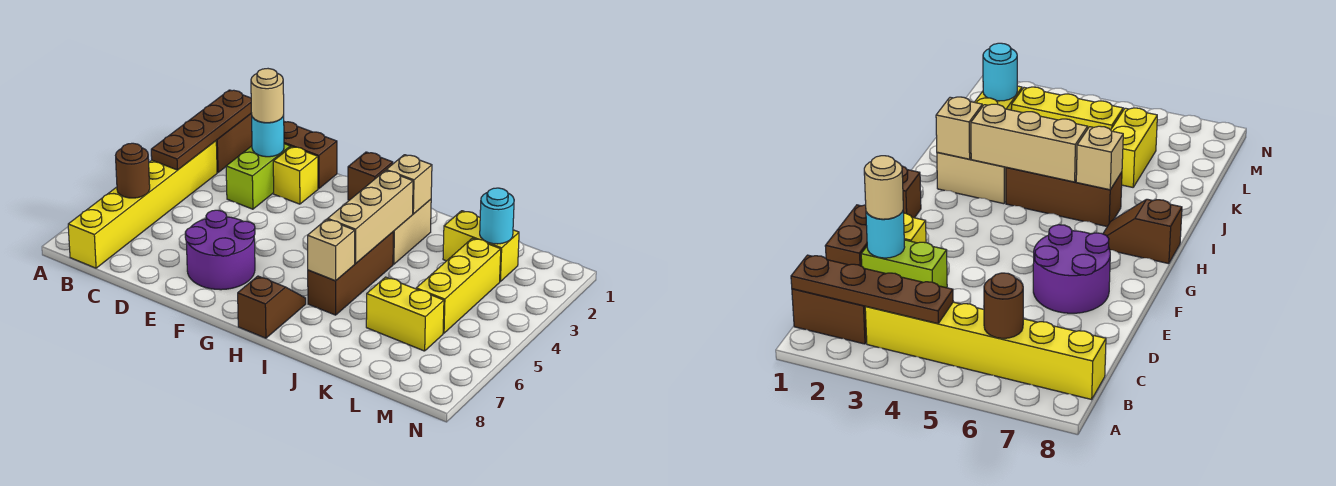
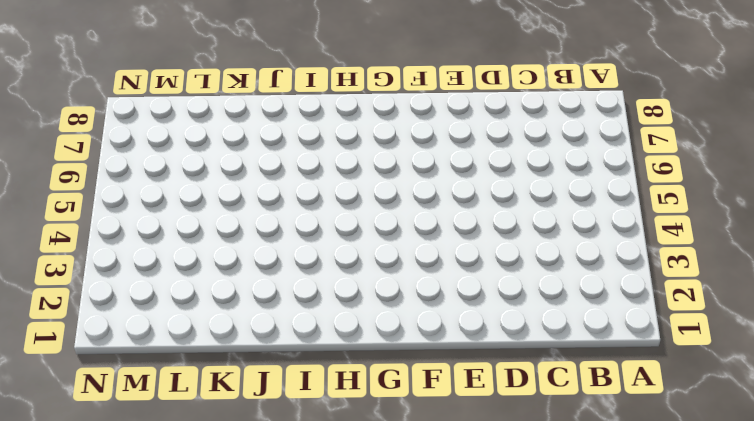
none -> brown 1x2 brick [216,113,252,172]
none -> yellow 1x6 brick [68,141,217,268]
none -> brown 1x2 brick [284,122,337,189]

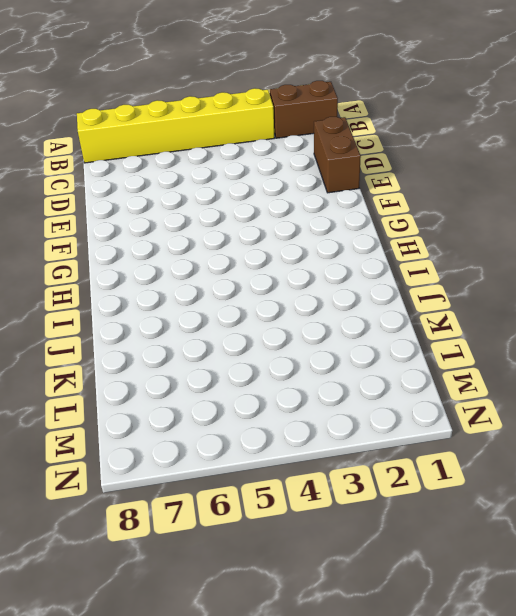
none -> lime 1x2 brick [226,144,290,209]
none -> yellow 1x1 brick [273,147,318,204]
none -> purple 2x2 round brick [185,210,255,290]

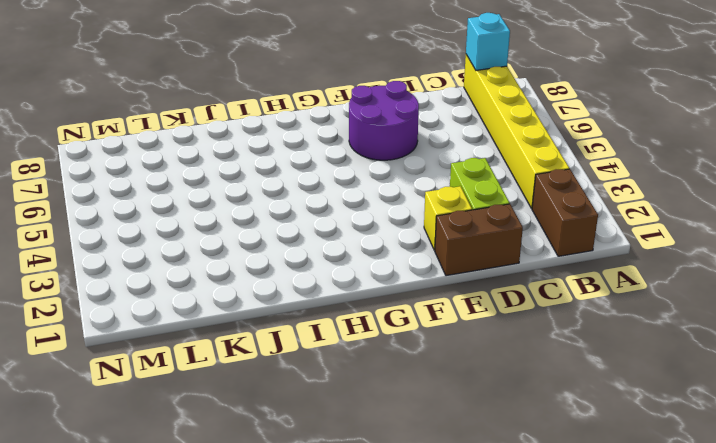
cyan 1x1 brick [466,13,510,70] -> none
none -> brown 1x1 brick [348,152,393,200]
none -> brown 1x2 slope [238,276,306,338]
none -> tan 1x2 brick [393,199,431,264]

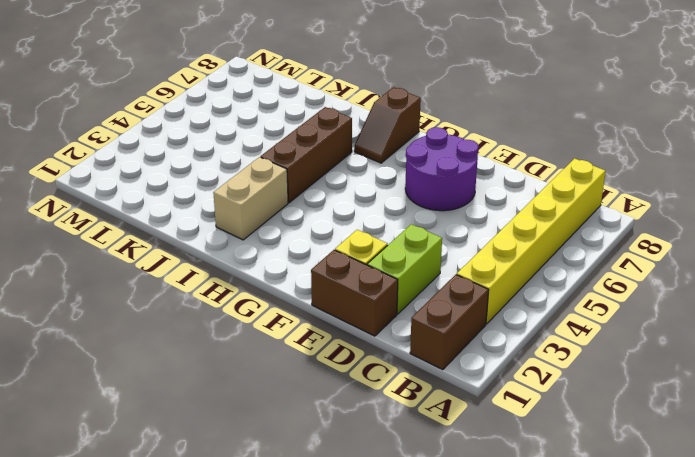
none -> brown 1x1 brick [348,152,393,200]
none -> yellow 1x2 brick [443,211,519,281]
none -> yellow 1x2 brick [366,277,444,351]

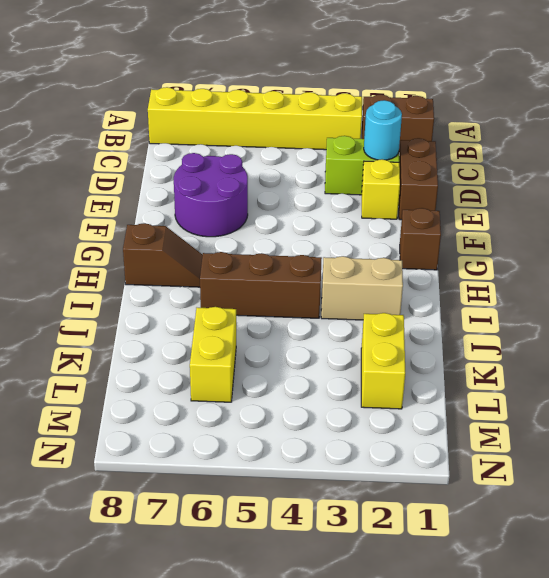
none -> yellow 1x3 brick [416,238,501,333]
none -> brown 1x4 plate [151,90,251,170]
none -> brown 1x1 round brick [116,143,150,198]

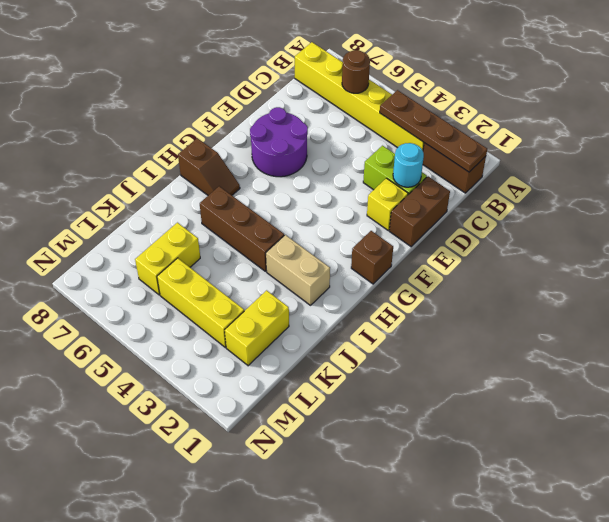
none -> tan 1x1 brick [386,155,432,214]
none -> tan 1x3 brick [328,170,413,264]
none -> tan 1x1 brick [308,219,355,281]

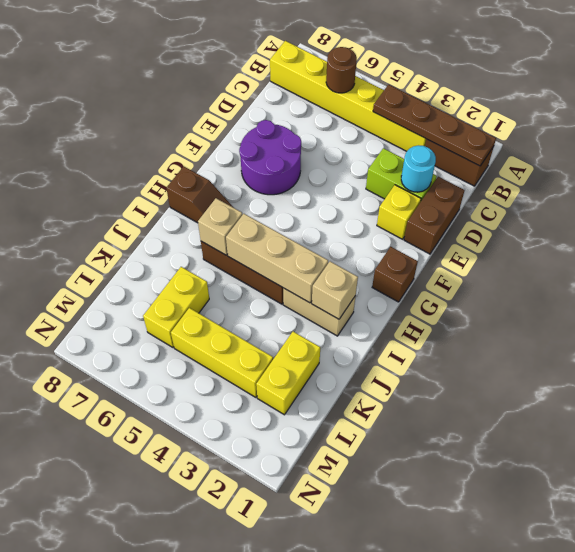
none -> cyan 1x1 round brick [480,188,514,244]
none -> tan 1x1 round brick [251,69,284,123]

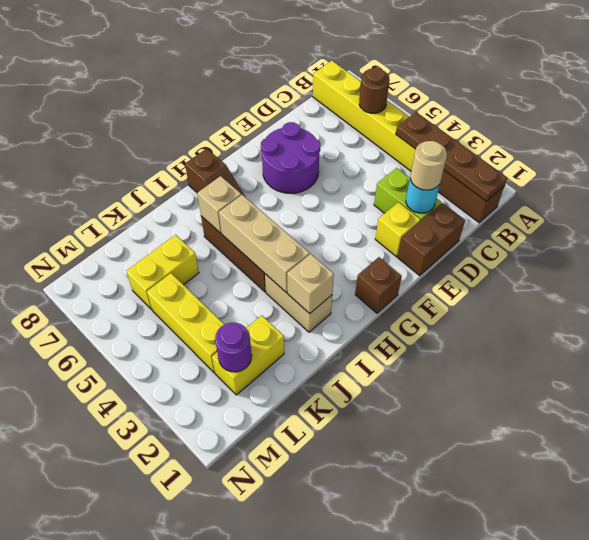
purple 1x1 round brick [215,323,252,372] -> cyan 1x1 round brick [480,188,514,244]

